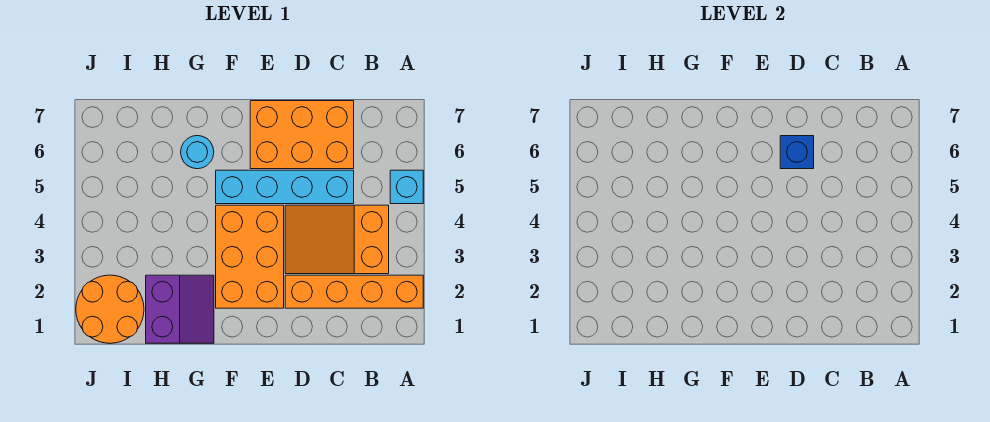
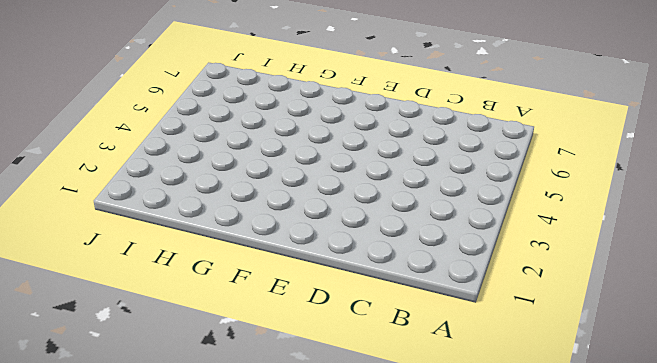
none -> orange 1x4 brick [285,275,423,308]
none -> cyan 1x1 brick [390,170,423,204]

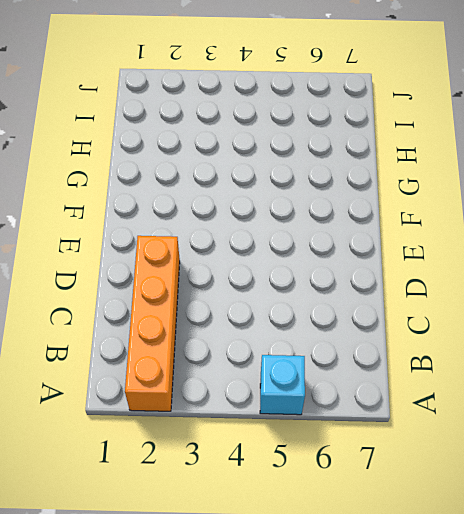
none -> orange 2x3 slope [285,205,389,274]
none -> cyan 1x4 brick [216,170,354,204]

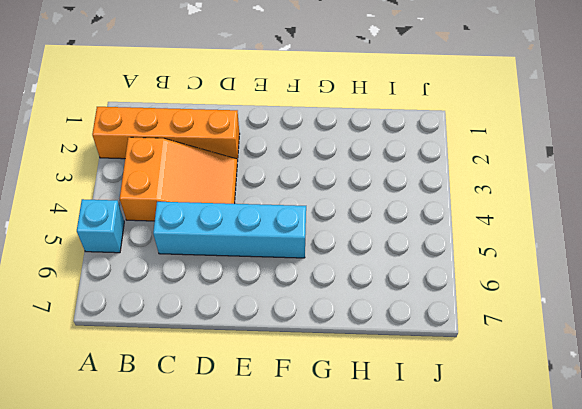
none -> orange 2x3 brick [250,101,354,169]
none -> orange 2x3 brick [216,205,284,308]

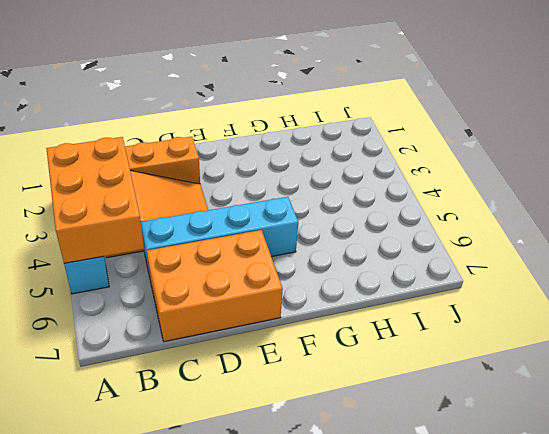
orange 2x3 brick [46,137,144,263] -> orange 2x3 brick moved to [216,205,284,308]
none -> purple 2x2 slope [146,275,214,343]
none -> cyan 1x1 round brick [181,136,214,169]

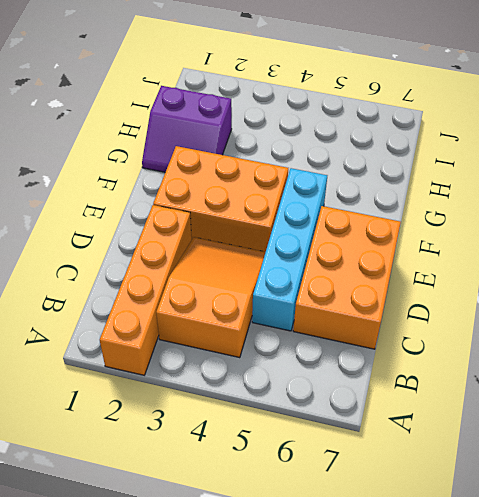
none -> cyan 1x1 brick [390,170,423,204]
none -> cyan 1x1 round brick [181,136,214,169]

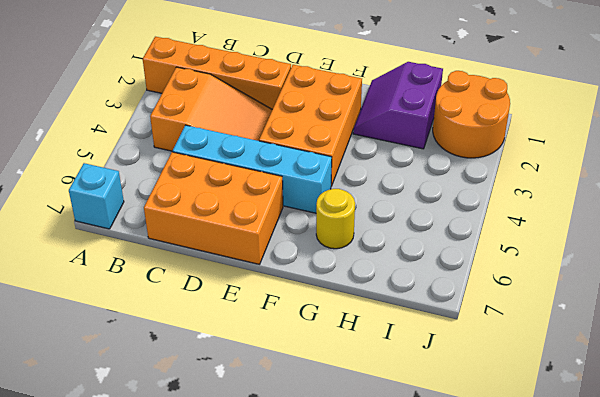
cyan 1x1 brick [69,163,124,229] -> cyan 1x1 brick moved to [390,170,423,204]
yellow 1x1 round brick [316,189,355,249] -> cyan 1x1 round brick [181,136,214,169]
none -> blue 1x1 brick [780,136,814,169]

